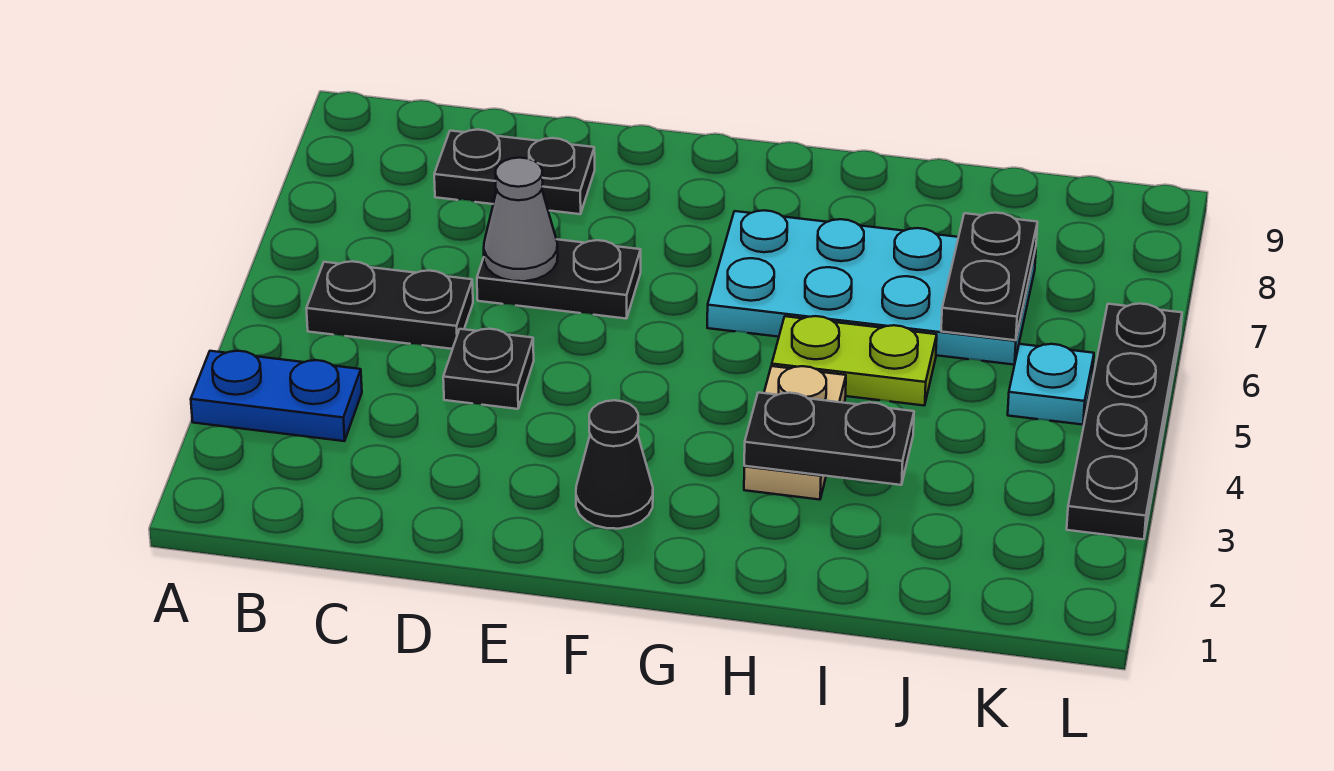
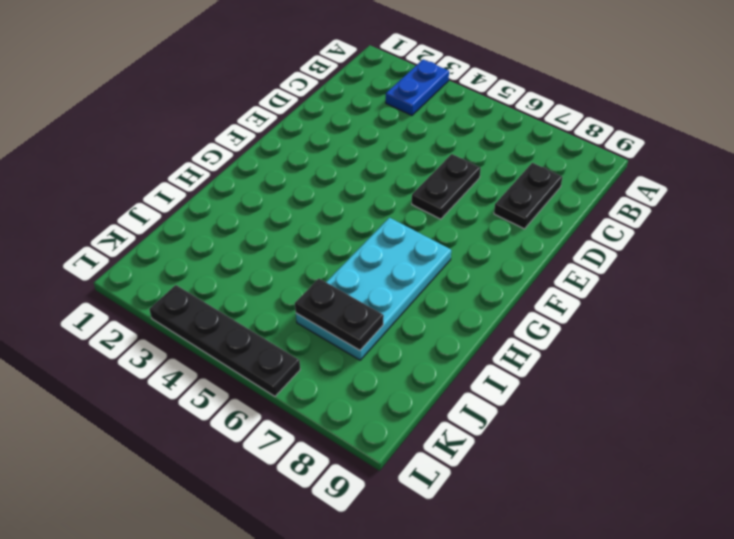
none -> black 1x2 plate [306,261,473,349]
none -> black 1x1 plate [443,329,534,409]
none -> black 1x1 cone [576,400,653,529]

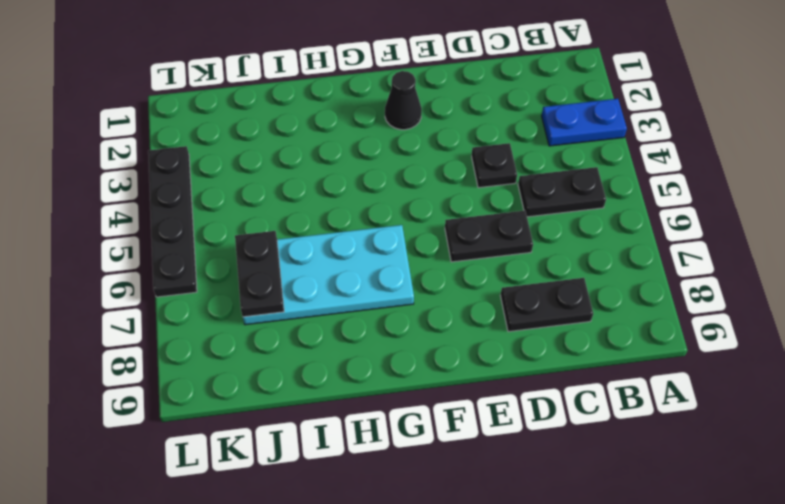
none -> tan 1x2 plate [744,366,846,500]
none -> lime 1x2 plate [772,316,937,406]
none -> cyan 1x1 plate [1008,344,1094,425]

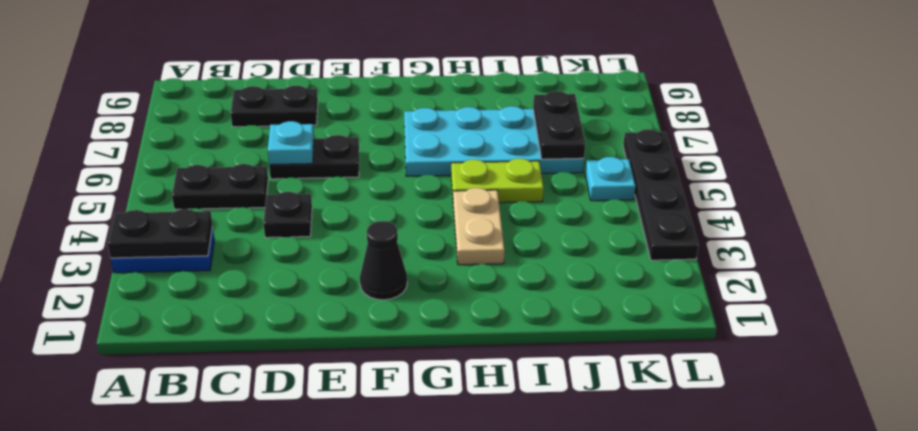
black 1x2 plate [108,209,212,258] -> black 1x2 plate moved to [744,392,914,485]
cyan 1x1 plate [268,121,314,165] -> grey 1x1 cone [484,158,558,281]

